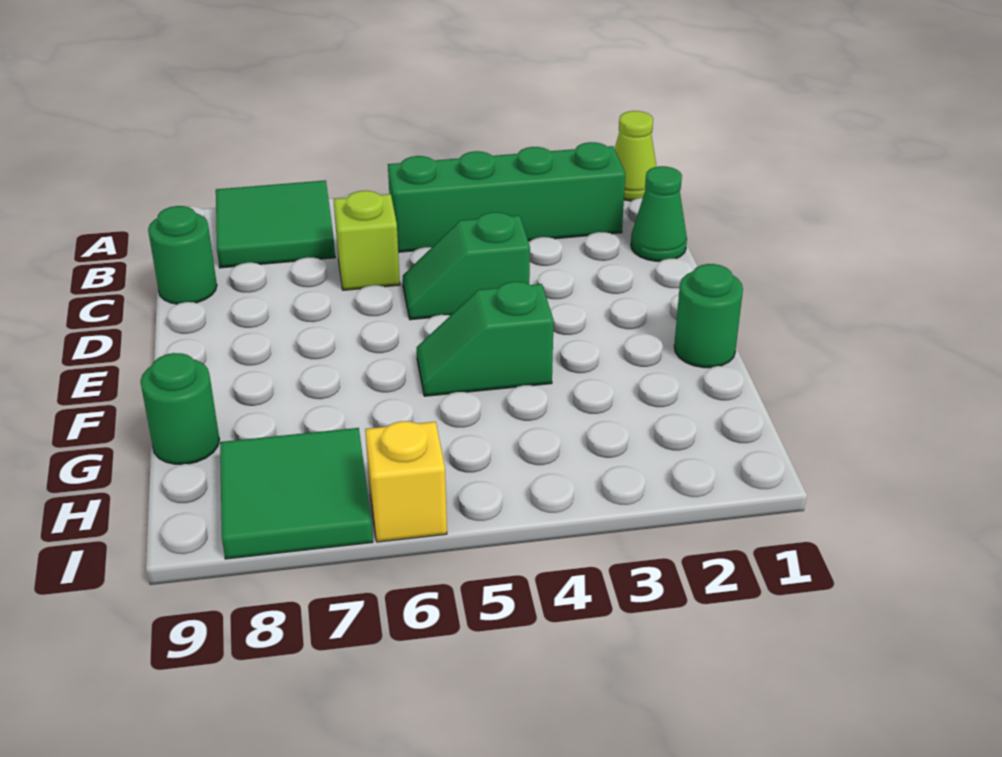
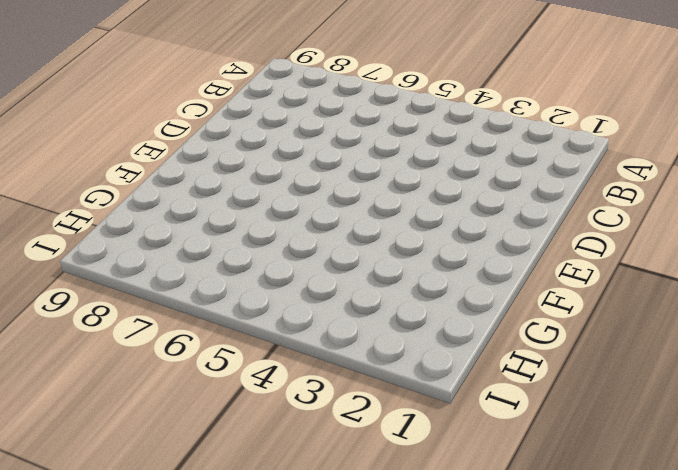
none -> lime 1x1 cone [614,111,657,201]
none -> green 2x2 tile [216,180,335,268]
none -> green 1x4 brick [388,142,625,252]

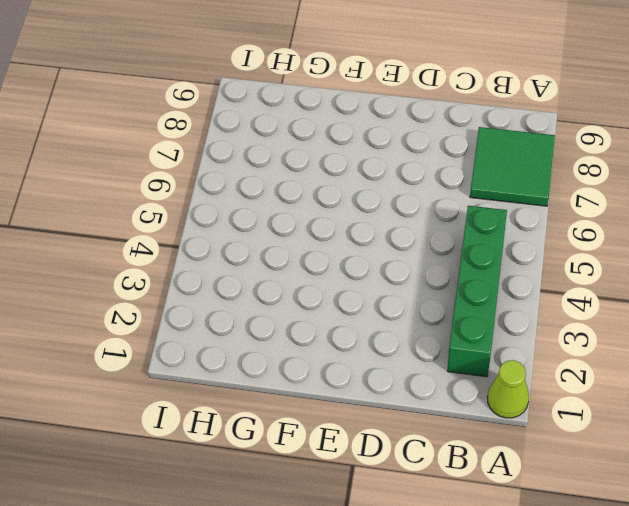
none -> green 1x1 cone [631,166,687,261]
none -> lime 1x1 brick [334,191,400,290]
none -> green 1x1 round brick [148,206,217,304]

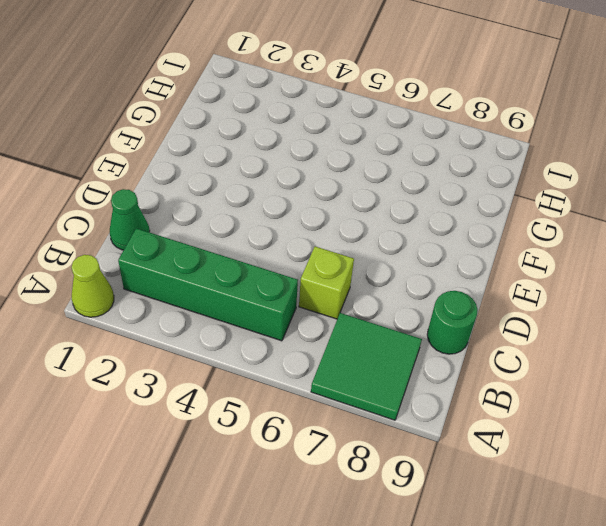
none -> green 1x2 slope [403,212,530,320]
none -> green 1x1 round brick [674,264,743,368]
none -> green 1x2 slope [417,282,554,396]

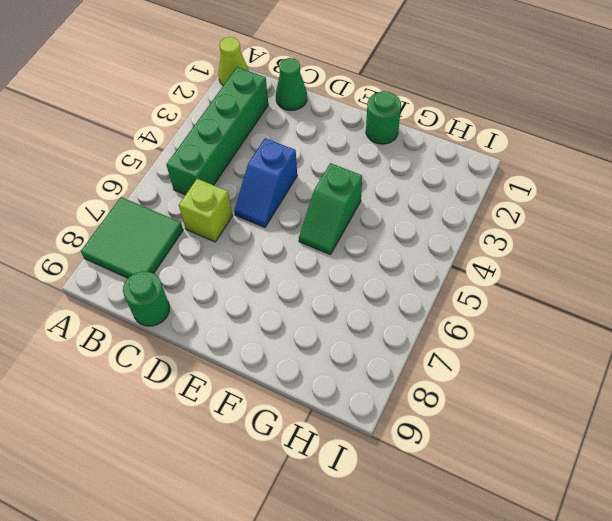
blue 1x2 slope [234,138,297,227] -> green 1x2 slope [403,212,530,320]
none -> green 1x1 round brick [140,353,219,464]
none -> green 2x2 tile [220,428,373,559]
none -> yellow 1x1 brick [365,421,447,542]

